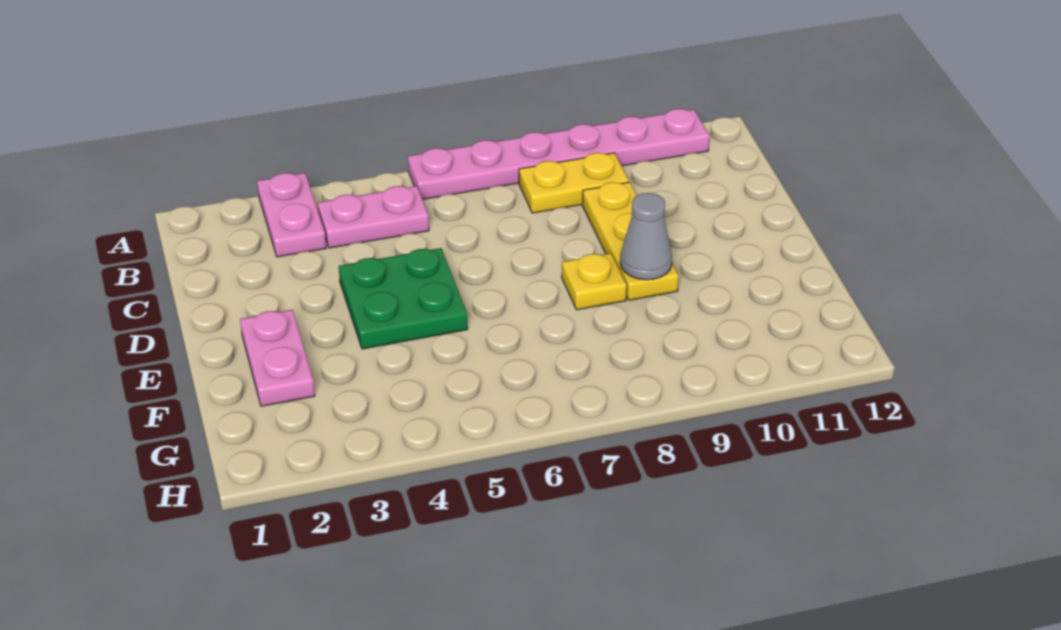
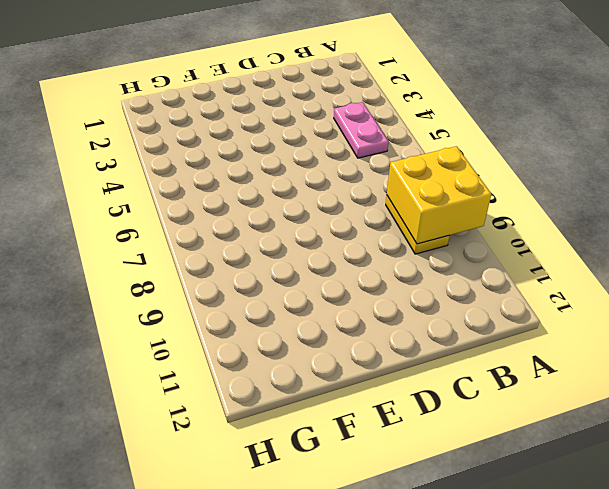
yellow 2x2 brick [387,146,491,244] -> none
none -> pink 1x2 plate [257,173,326,257]
none -> pink 1x6 plate [408,109,709,200]

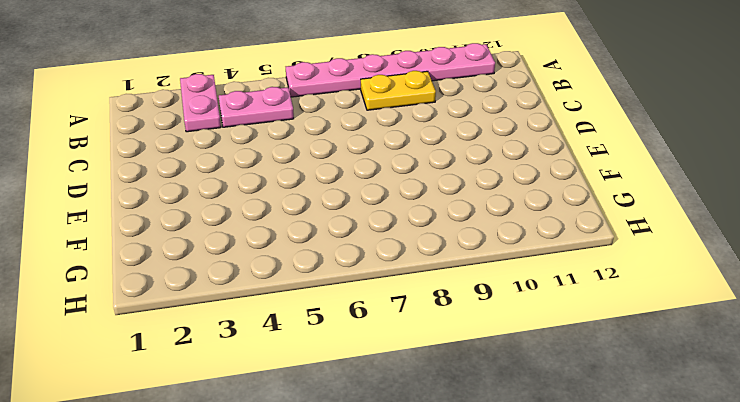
none -> yellow 1x3 plate [582,182,679,300]
none -> green 2x2 plate [339,248,468,349]

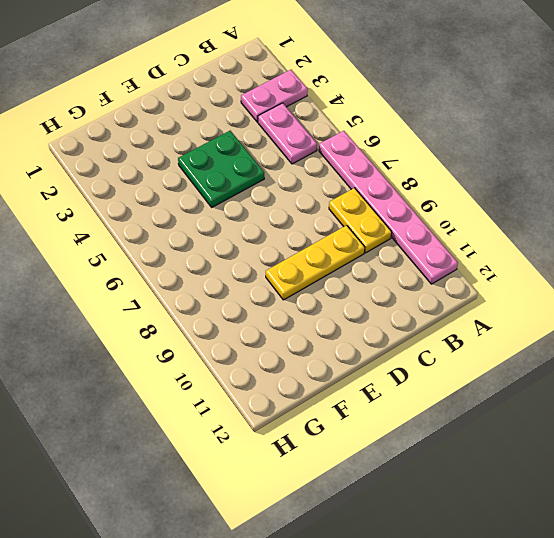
none -> pink 1x2 plate [240,310,315,406]
none -> yellow 1x1 plate [562,253,627,310]

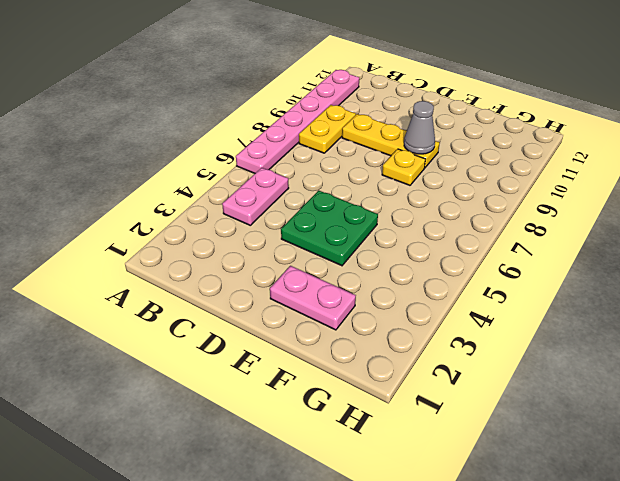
none -> pink 1x2 plate [257,173,326,257]

